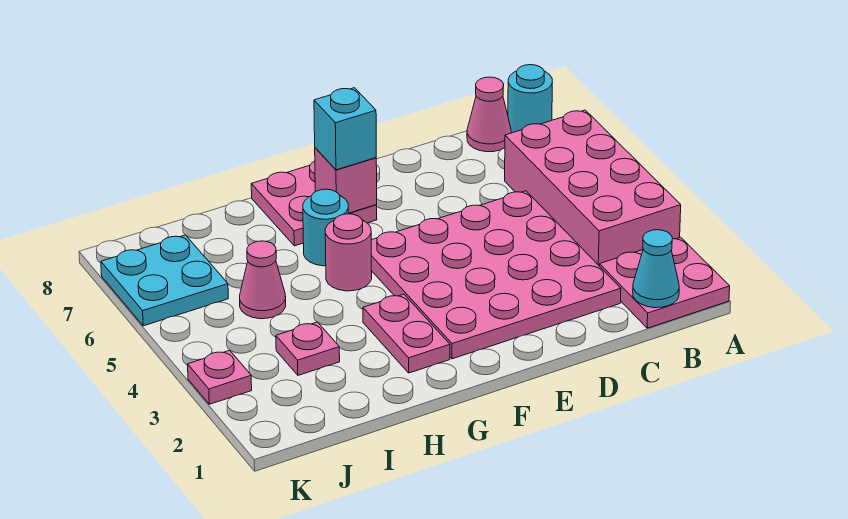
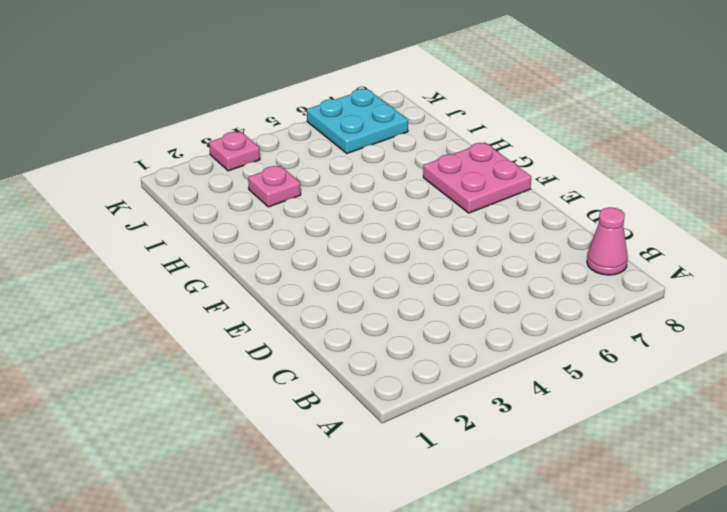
none -> pink 2x2 plate [600,237,730,328]
none -> pink 2x4 brick [505,110,681,266]
none -> cyan 1x1 round brick [508,65,552,133]

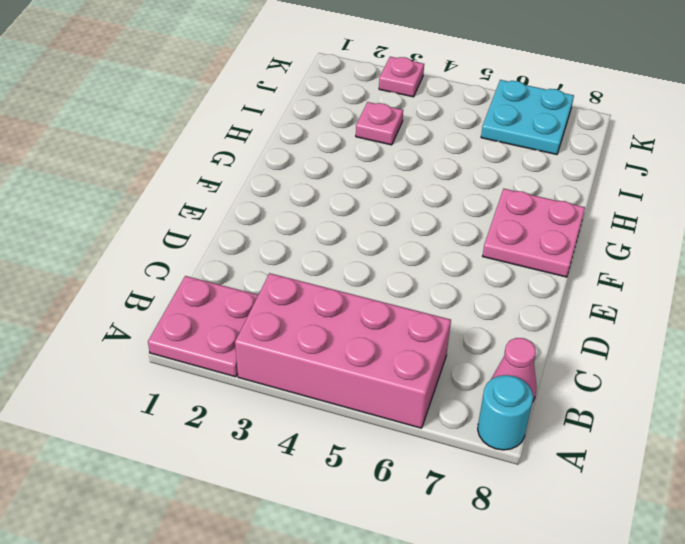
none -> pink 4x4 plate [371,191,621,359]
none -> pink 1x2 plate [363,294,450,373]
none -> pink 1x1 round brick [325,214,372,291]

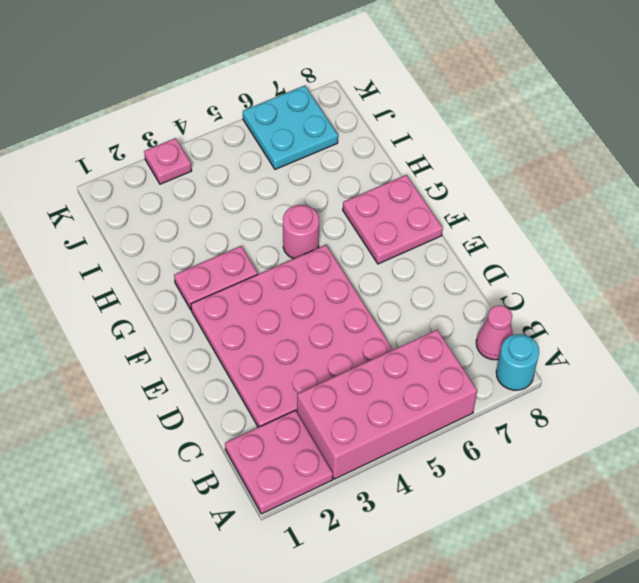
none -> cyan 1x1 round brick [303,189,349,266]
none -> pink 1x1 plate [276,322,340,375]
none -> pink 1x1 cone [240,241,286,319]

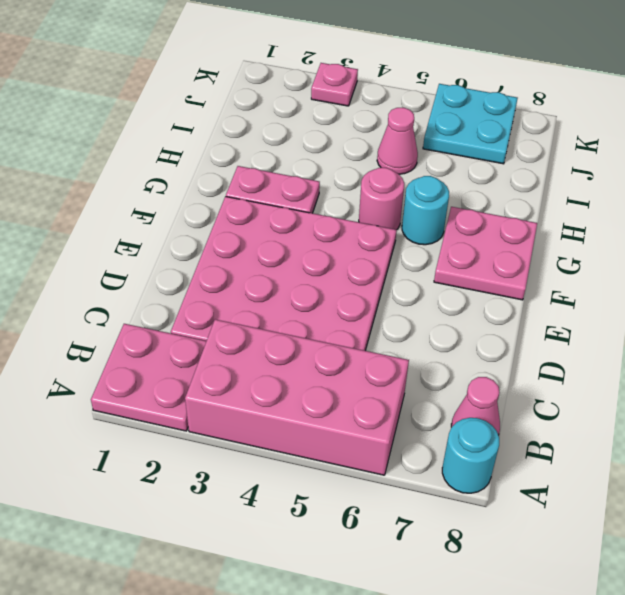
none -> pink 1x1 plate [276,322,340,375]
none -> cyan 1x1 cone [633,230,679,308]
none -> pink 1x1 brick [315,148,377,213]

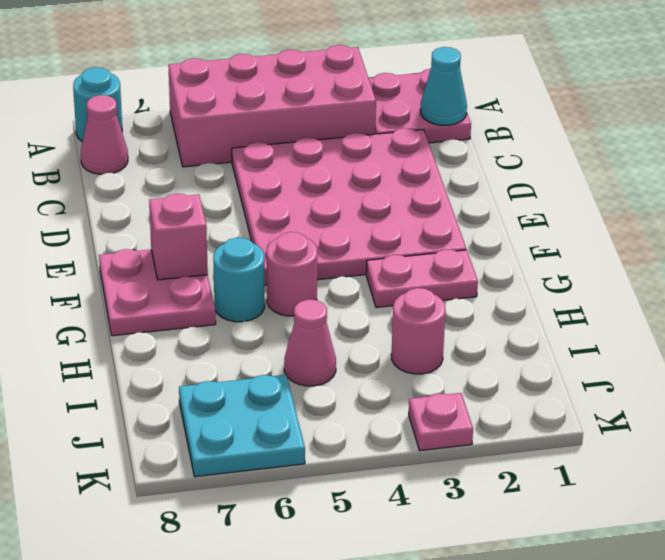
pink 1x1 round brick [391,288,446,374] -> pink 1x1 plate [276,322,340,375]
none -> cyan 1x1 brick [314,88,376,170]

